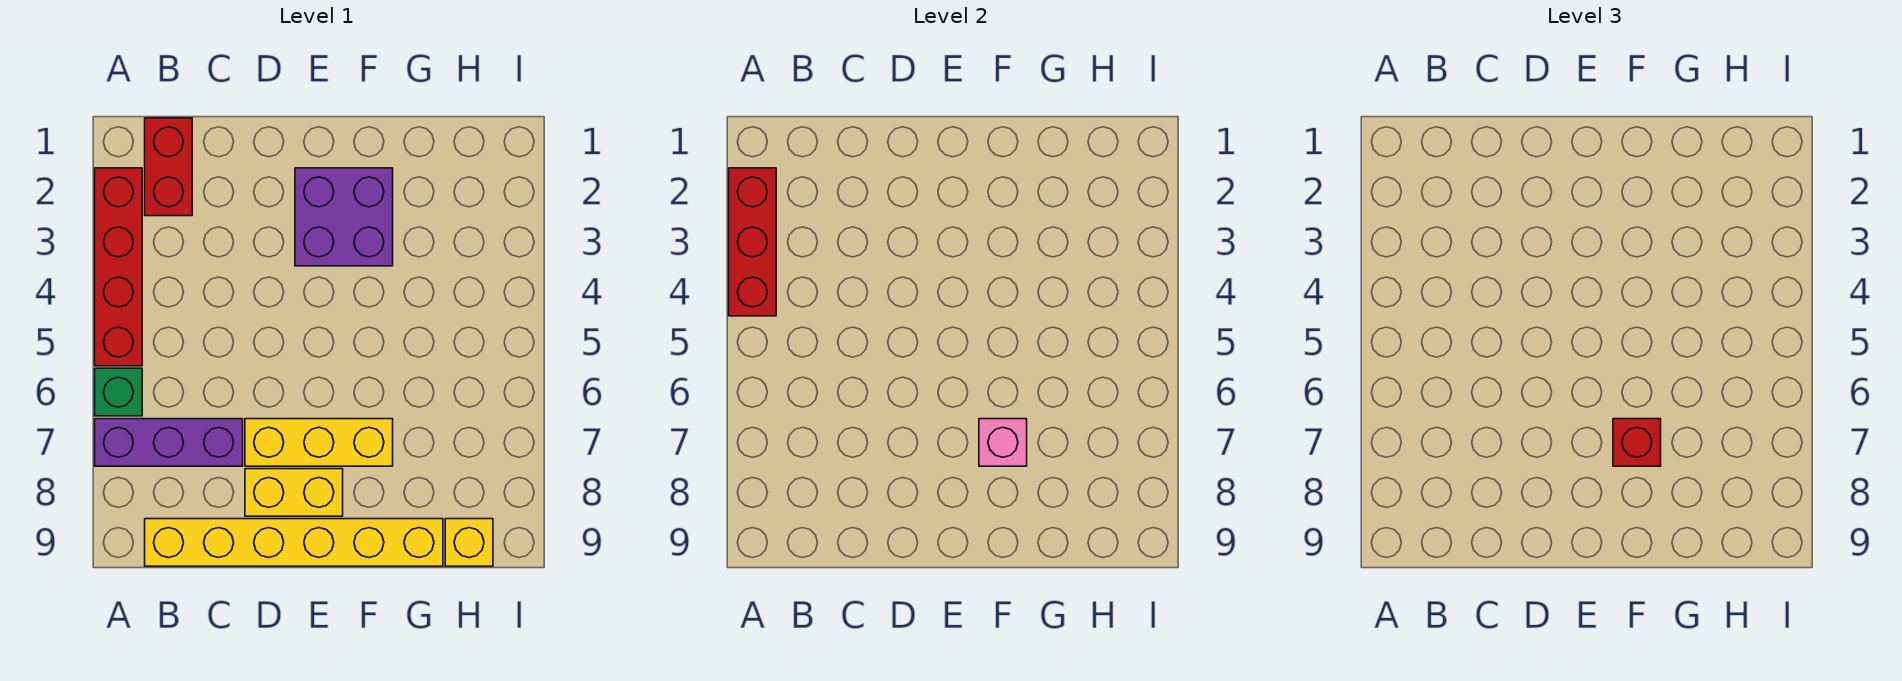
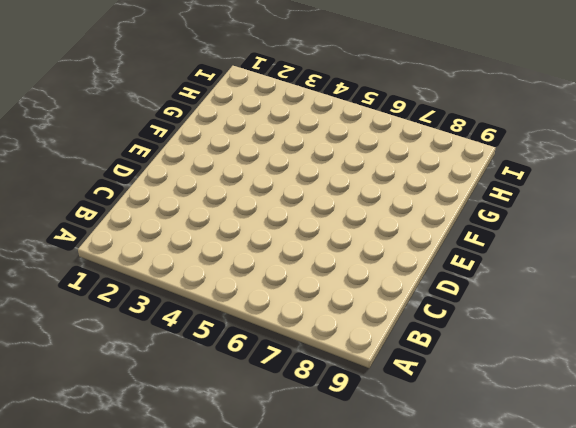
none -> red 1x4 brick [95,168,142,366]
none -> green 1x1 brick [95,368,142,416]
none -> purple 1x3 brick [95,419,243,466]

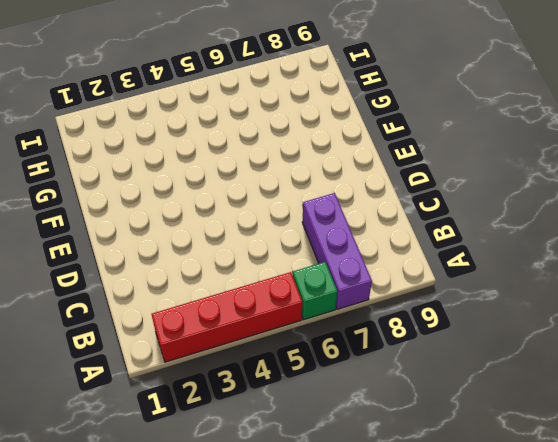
none -> red 1x2 brick [145,118,192,216]
none -> yellow 1x6 brick [145,519,443,566]
none -> yellow 1x3 brick [245,419,393,466]

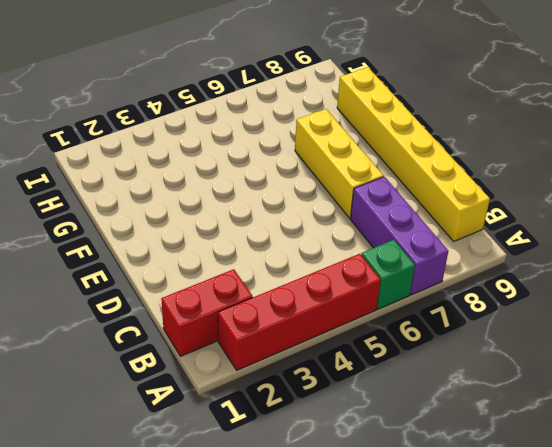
none -> yellow 1x2 brick [245,469,343,516]
none -> purple 2x2 brick [295,168,393,266]
none -> yellow 1x1 brick [445,519,493,566]

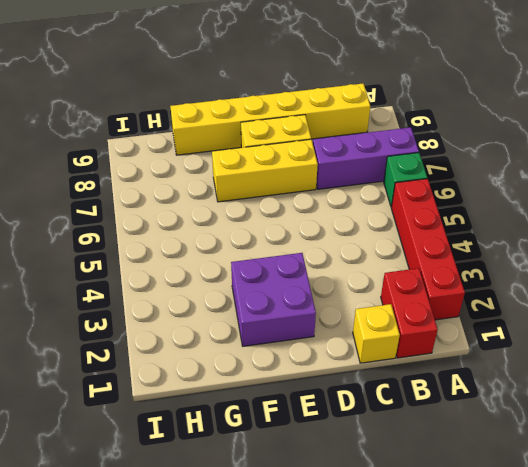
yellow 1x1 brick [353,304,400,363] -> yellow 1x1 brick moved to [445,519,493,566]
none -> red 1x3 brick [729,168,776,316]
none -> pink 1x1 brick [979,419,1027,466]
none -> red 1x1 brick [1613,419,1661,466]

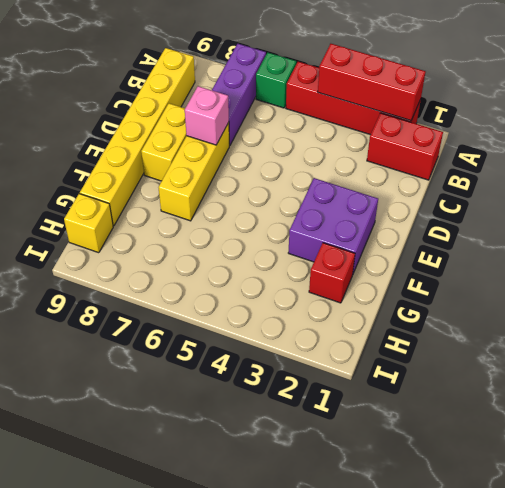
pink 1x1 brick [185,86,229,145] -> pink 1x1 brick moved to [979,419,1027,466]
red 1x1 brick [309,243,355,303] -> red 1x1 brick moved to [1613,419,1661,466]

